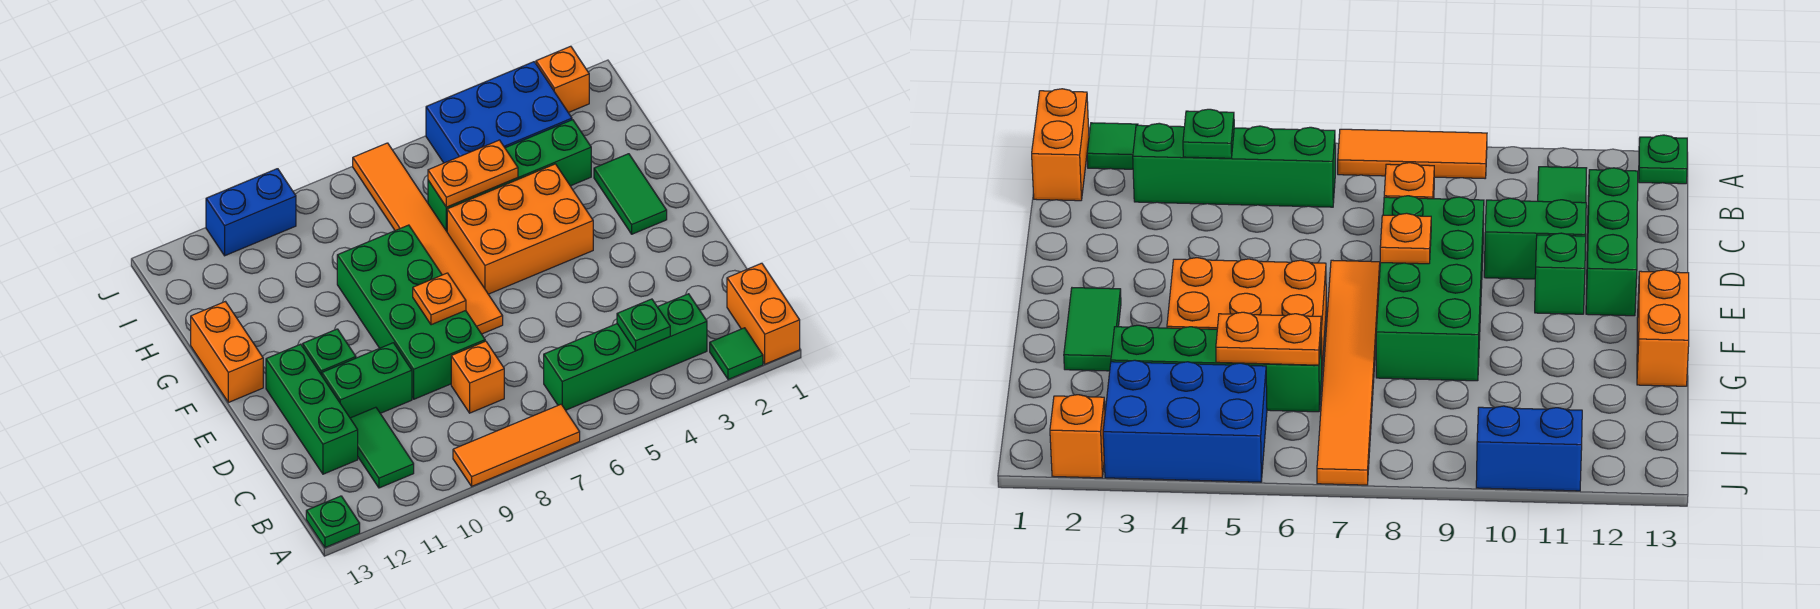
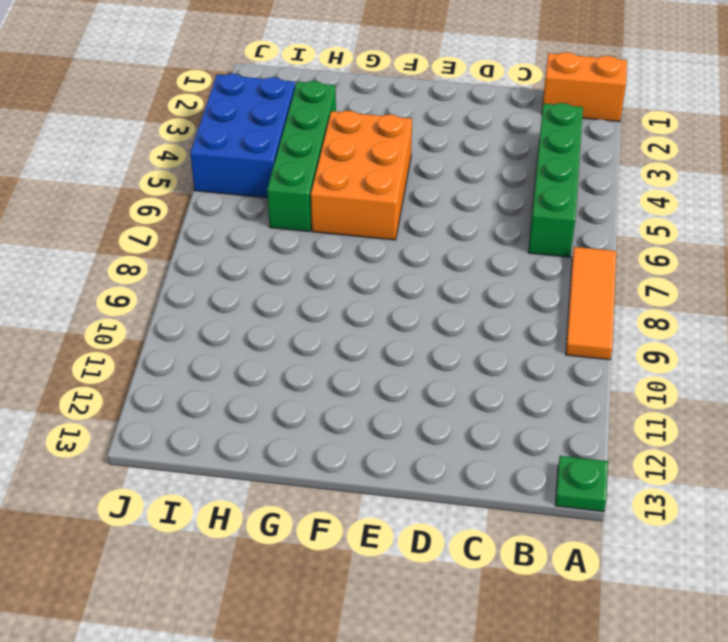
none -> green 1x1 tile [710,328,763,380]
none -> green 1x2 tile [350,407,414,488]
none -> orange 1x1 brick [451,341,504,413]

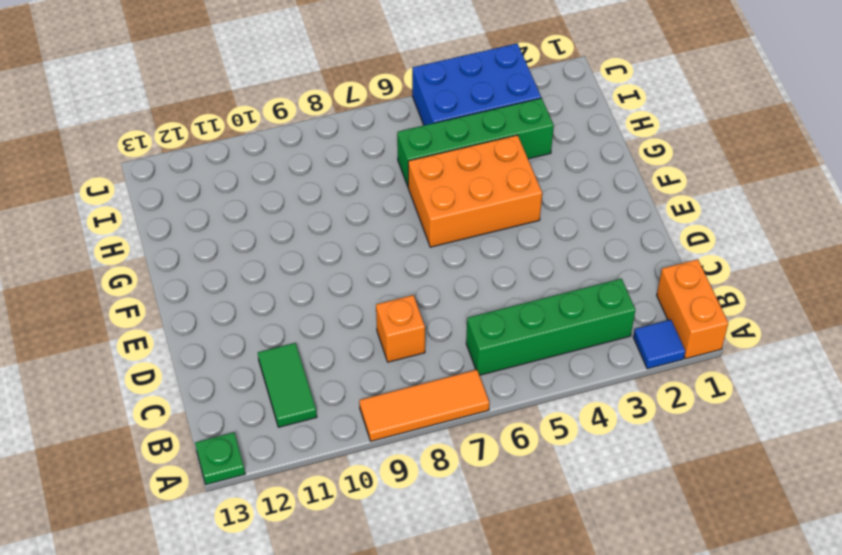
blue 1x1 tile [633,320,685,369] -> green 1x1 tile [710,328,763,380]
none -> green 1x3 brick [266,344,358,474]
none -> green 2x4 brick [337,225,485,399]
none -> green 1x2 brick [322,343,412,418]

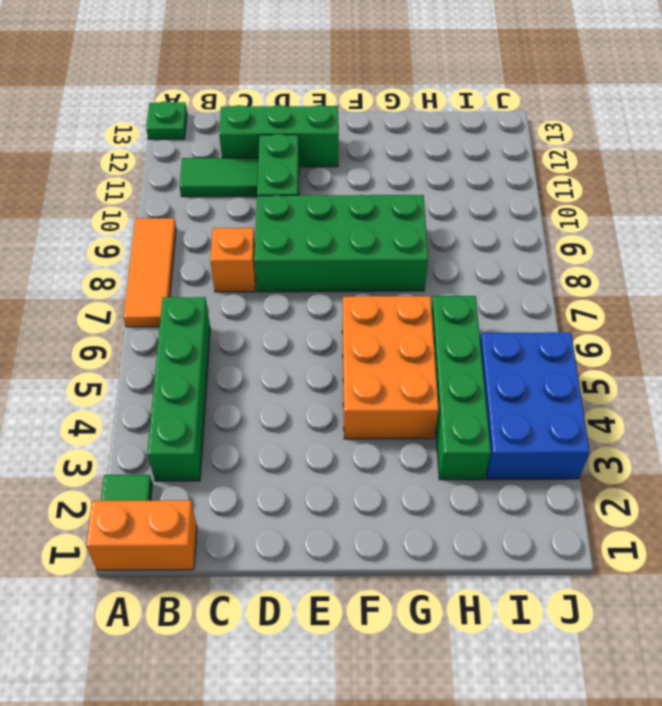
none -> orange 1x6 tile [353,143,503,334]
none -> green 1x1 brick [303,329,356,375]
none -> green 1x2 tile [594,154,667,234]

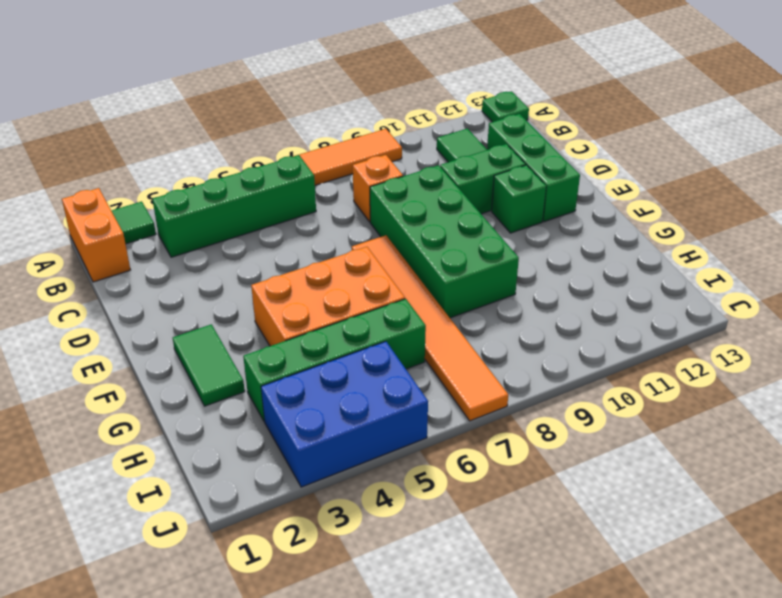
none -> orange 1x2 brick [191,302,263,402]
none -> orange 1x1 brick [536,46,589,113]
none -> blue 1x2 brick [206,169,296,256]

